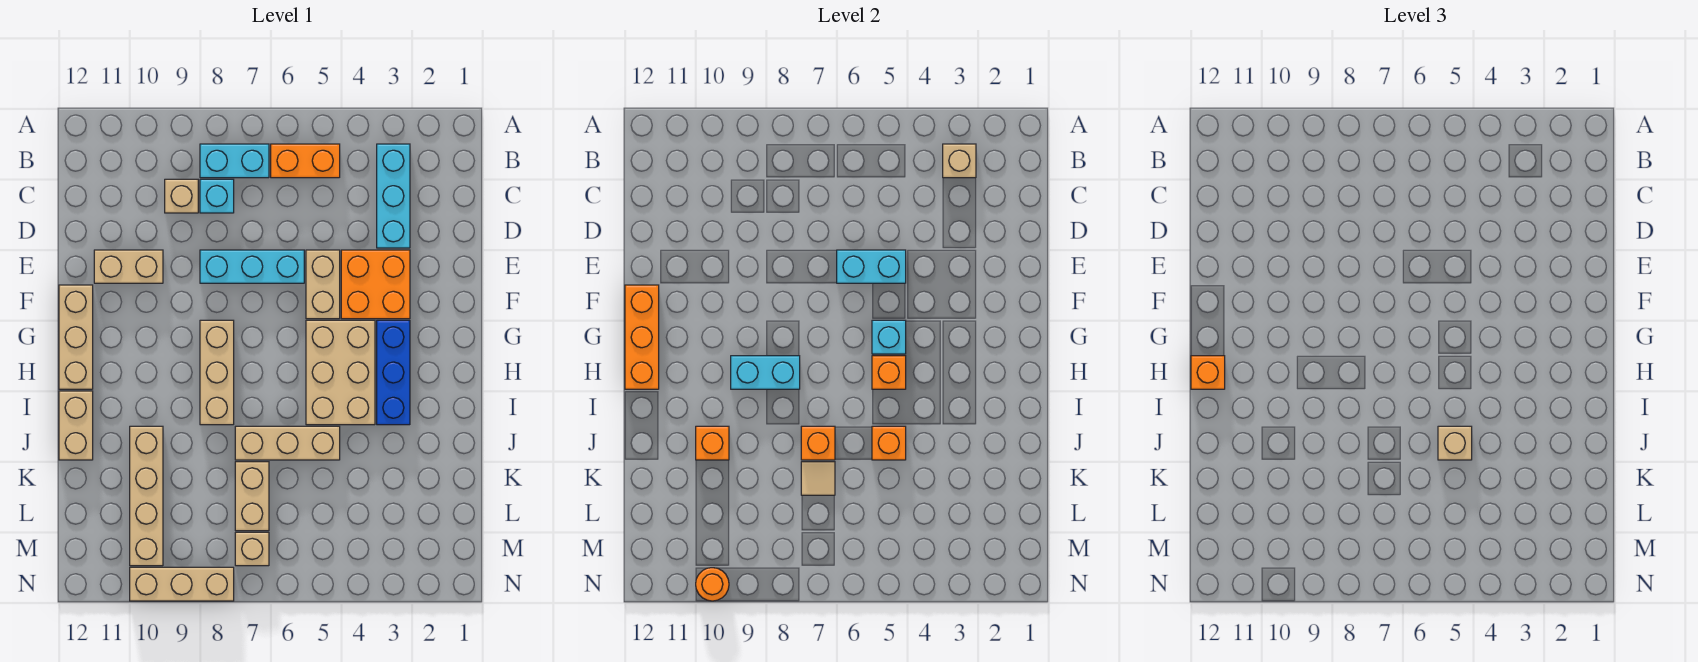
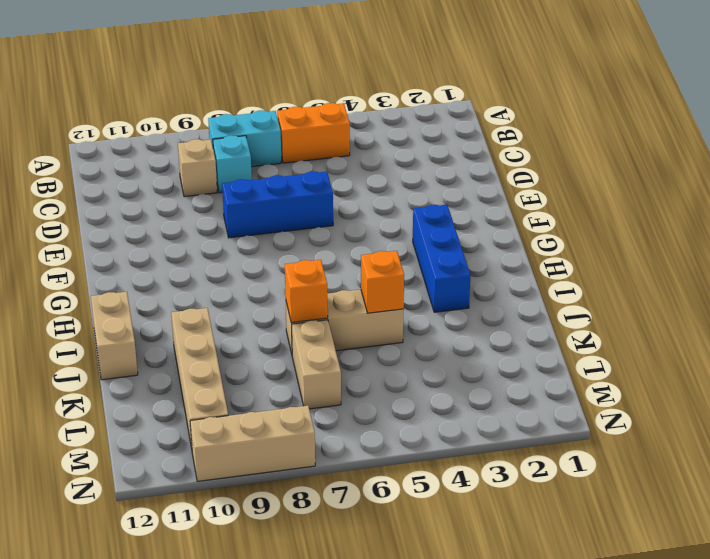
blue 1x3 brick [222,171,333,238] -> cyan 1x3 brick [200,250,304,283]
none -> cyan 1x3 brick [377,144,410,248]
none -> orange 2x2 brick [341,250,410,319]
none -> tan 1x2 brick [306,250,340,319]
none -> tan 1x2 brick [94,250,163,283]

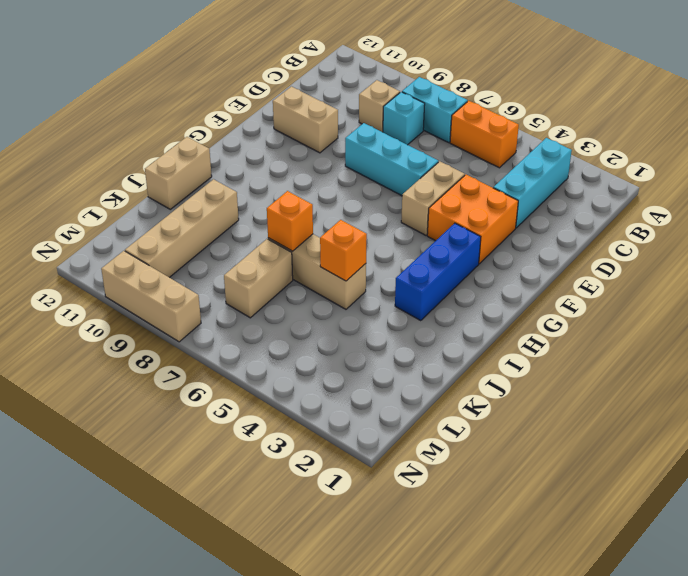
none -> tan 1x3 brick [59,285,93,389]
none -> tan 2x3 brick [306,320,375,425]
none -> tan 1x3 brick [200,320,234,425]
none -> tan 1x1 brick [235,532,269,566]

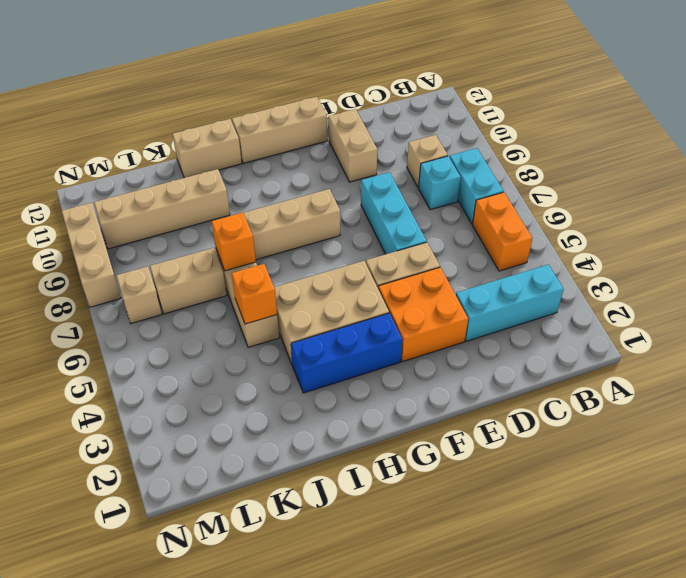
none -> tan 1x1 brick [943,144,976,178]
none -> cyan 1x2 brick [837,250,906,283]
none -> orange 1x3 brick [625,285,659,389]
none -> cyan 1x1 brick [872,320,906,354]

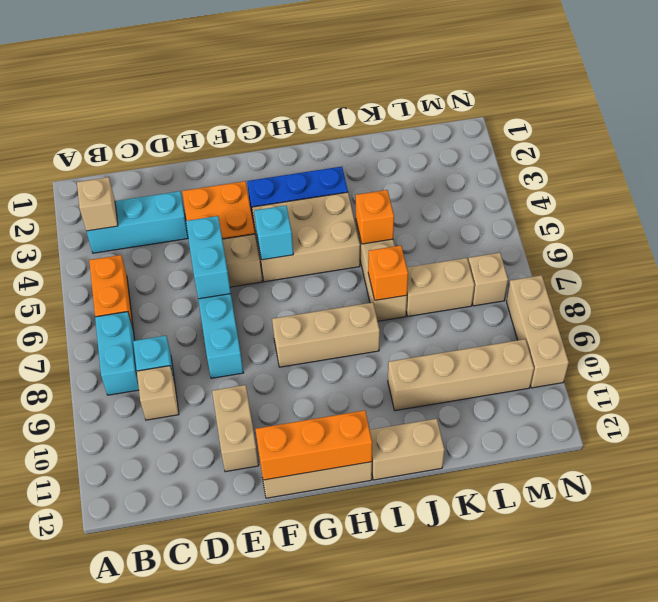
none -> orange 1x1 brick [872,356,906,389]
none -> cyan 1x2 brick [731,356,800,389]
none -> orange 1x1 brick [696,426,729,460]
none -> tan 1x1 tile [801,462,835,495]

